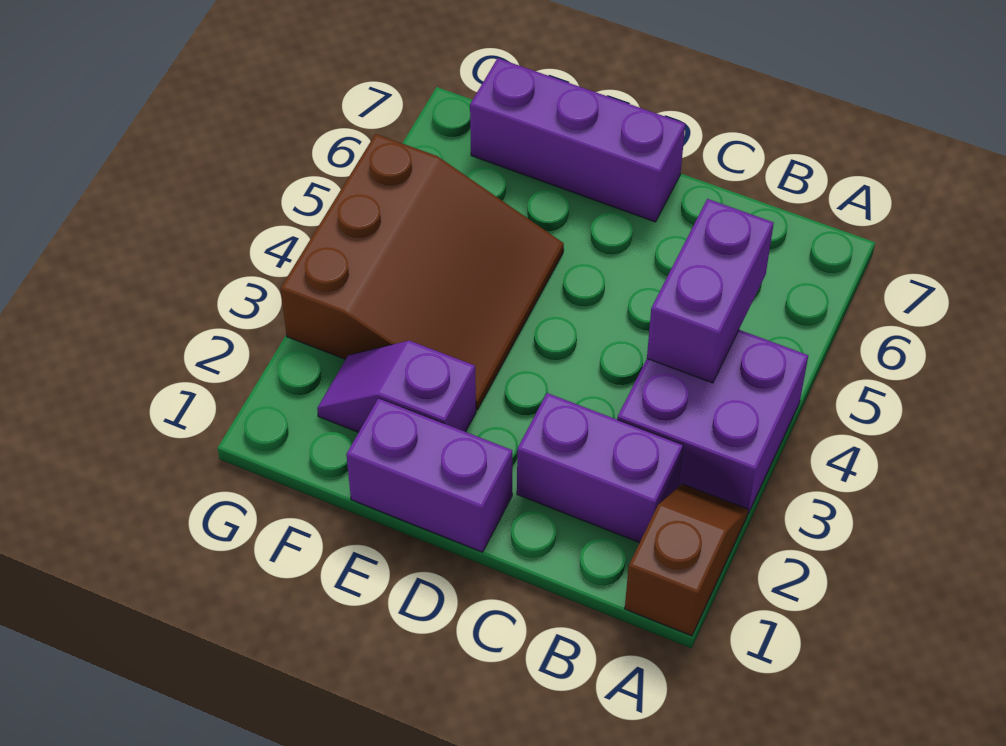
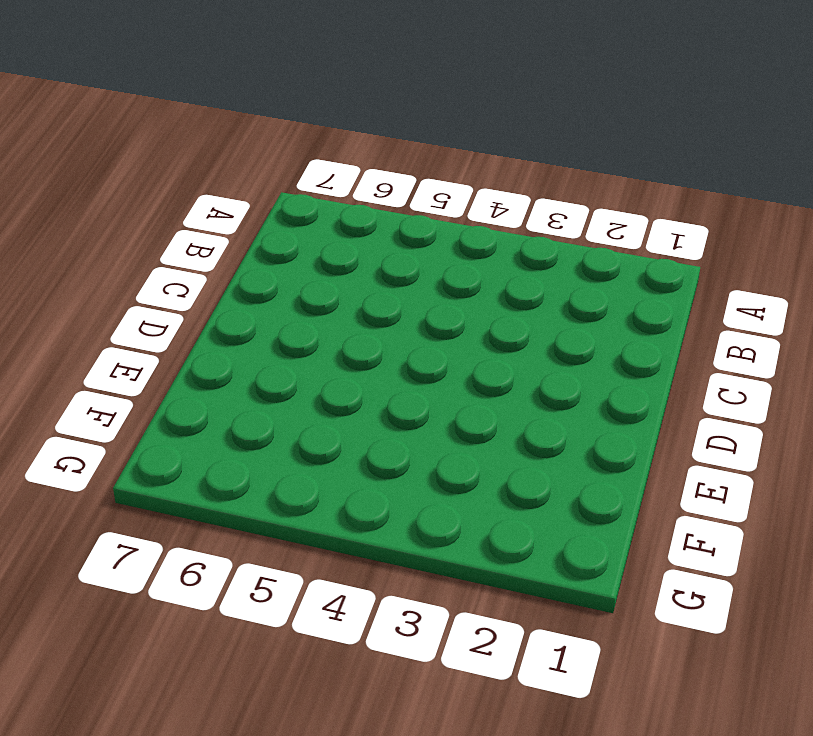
none -> brown 1x2 slope [625,484,748,636]
none -> purple 2x2 brick [617,330,808,514]

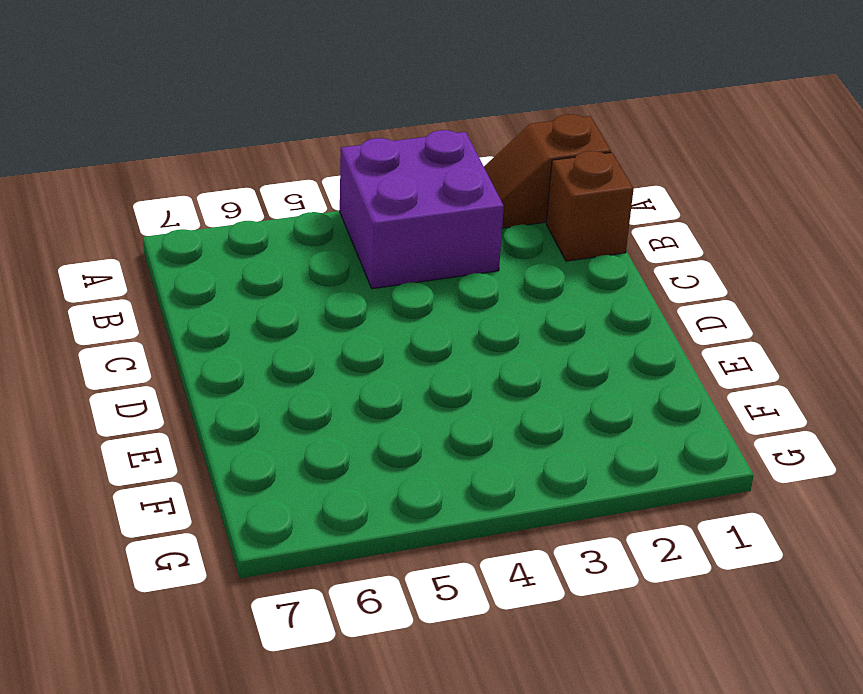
brown 1x1 brick [546,151,634,261] -> none
none -> purple 1x2 brick [517,393,683,543]
none -> purple 1x2 brick [346,398,512,552]

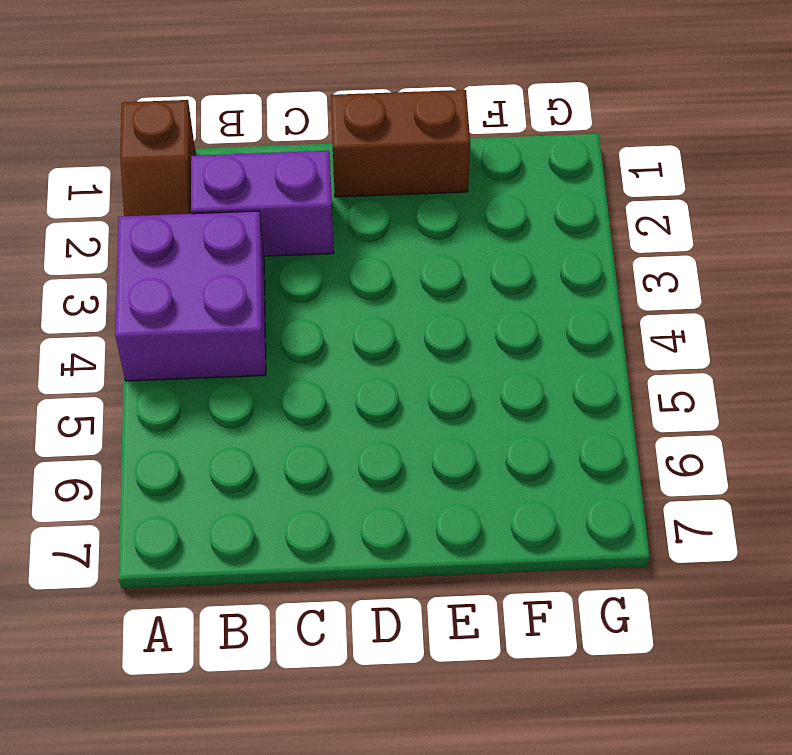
brown 1x2 brick [331,90,470,197] -> purple 1x2 brick [346,398,512,552]
none -> purple 1x3 brick [470,58,685,222]
none -> purple 1x2 slope [317,341,476,432]

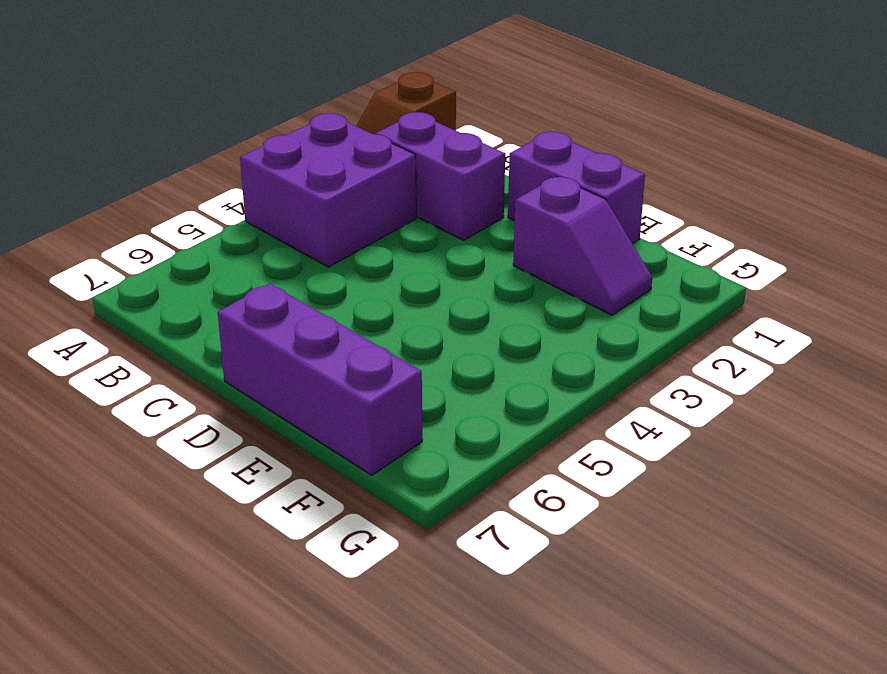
none -> brown 3x3 slope [280,134,564,410]
none -> purple 1x2 brick [647,199,774,383]

